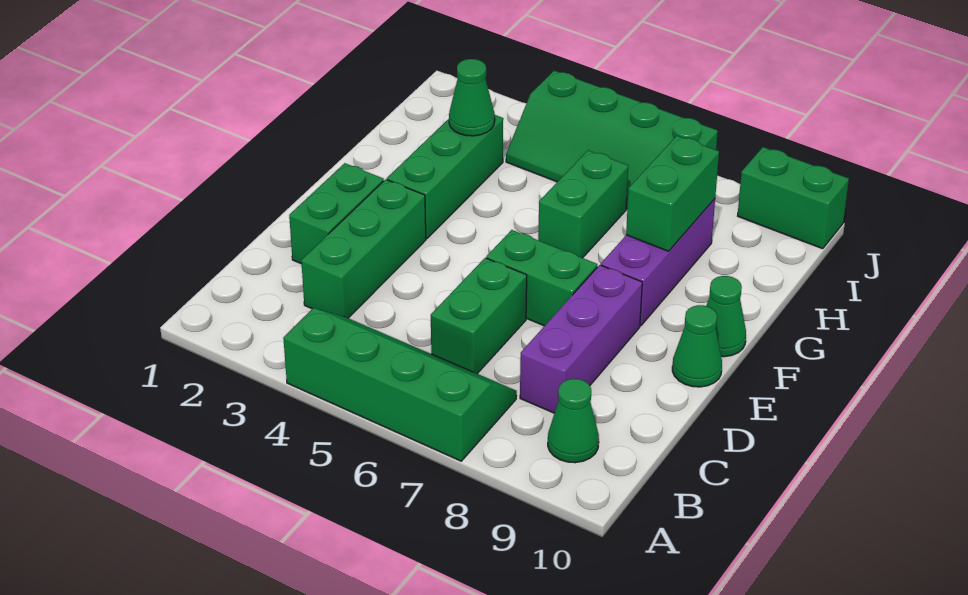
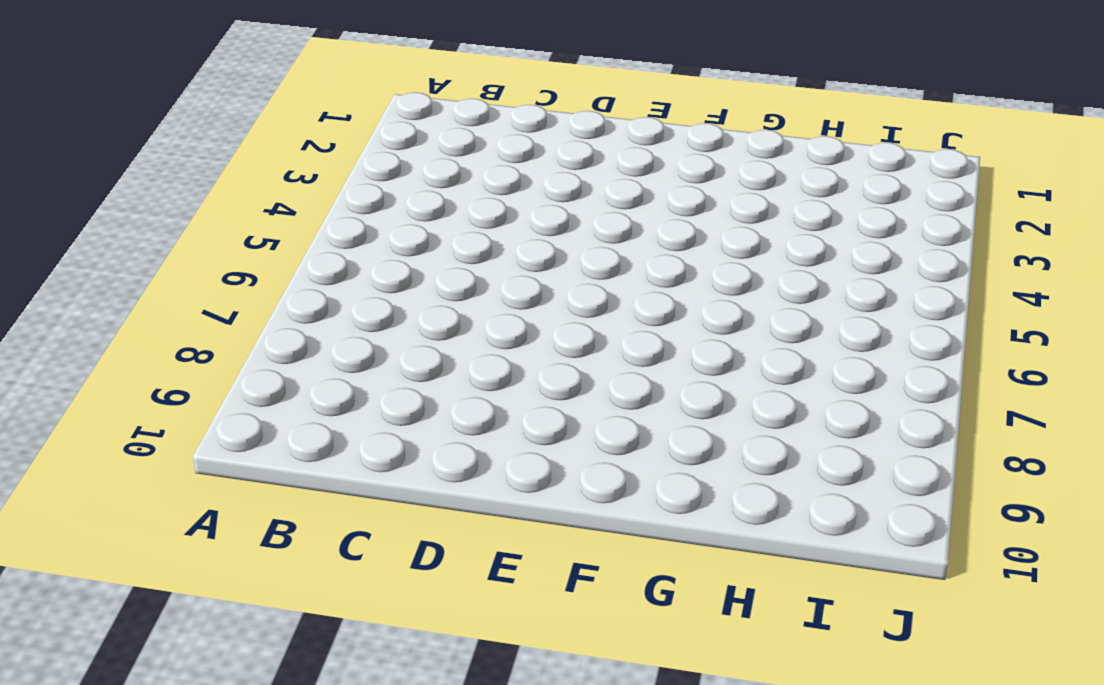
none -> green 2x4 slope [283,308,517,461]
none -> green 1x1 cone [548,379,599,463]
none -> green 1x3 brick [301,179,426,318]

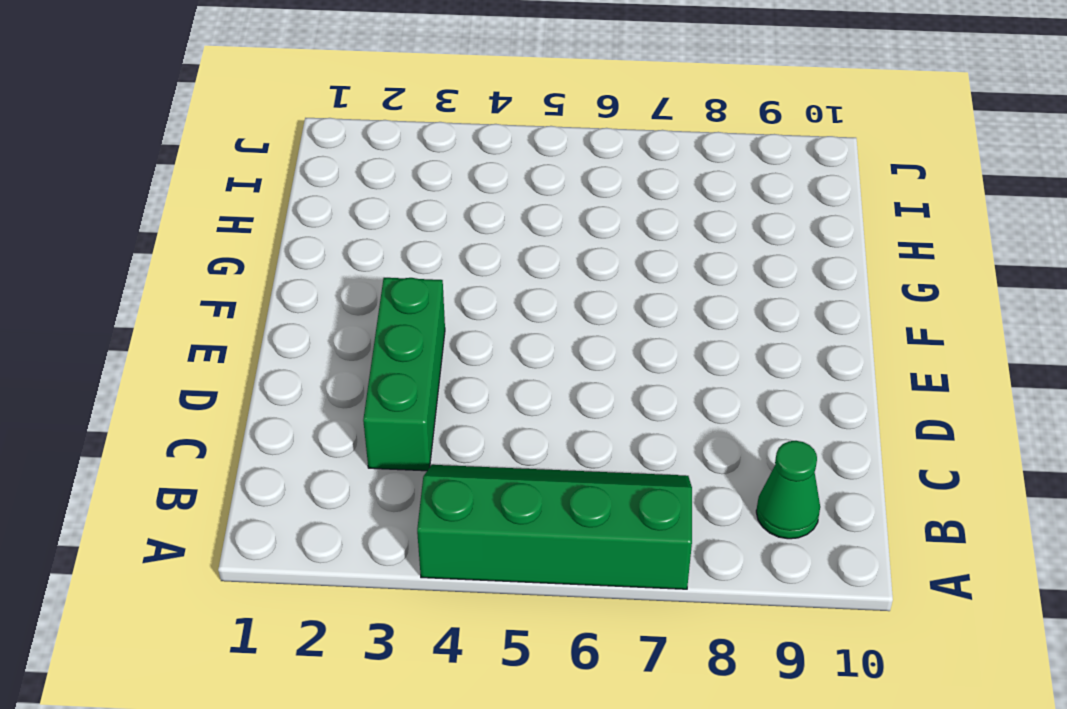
none -> green 1x2 brick [431,258,527,374]
none -> purple 1x3 brick [520,265,642,413]
none -> green 1x2 brick [289,163,384,264]

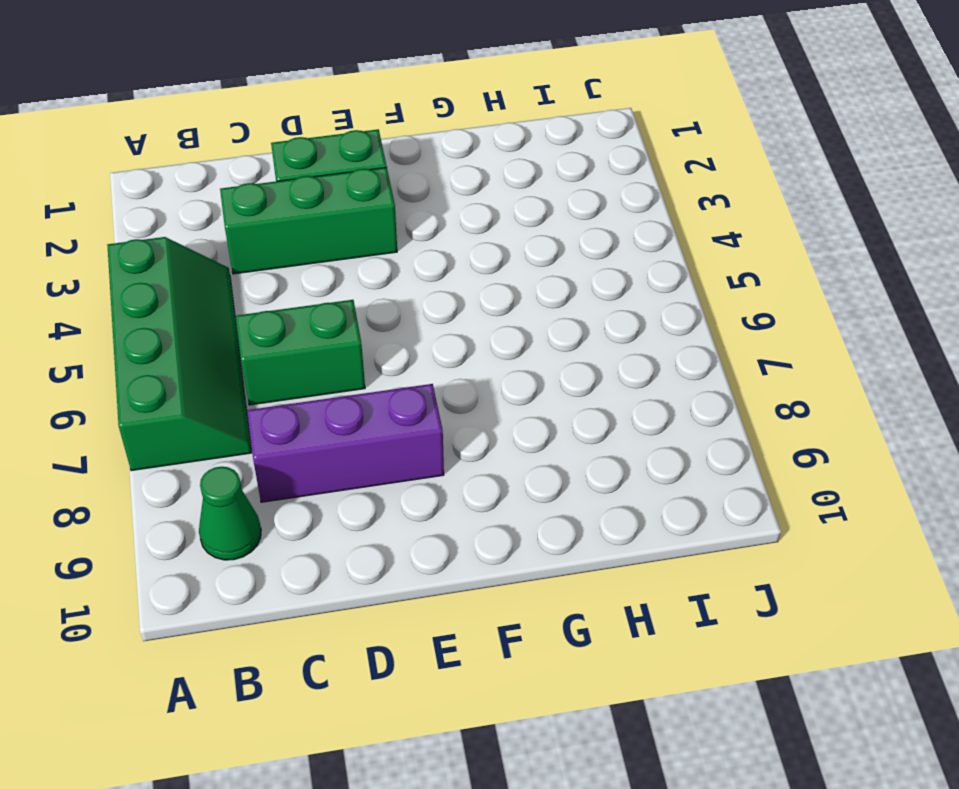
none -> green 1x2 brick [486,230,597,326]
none -> green 1x1 cone [672,305,722,387]
none -> green 1x3 brick [387,115,503,239]

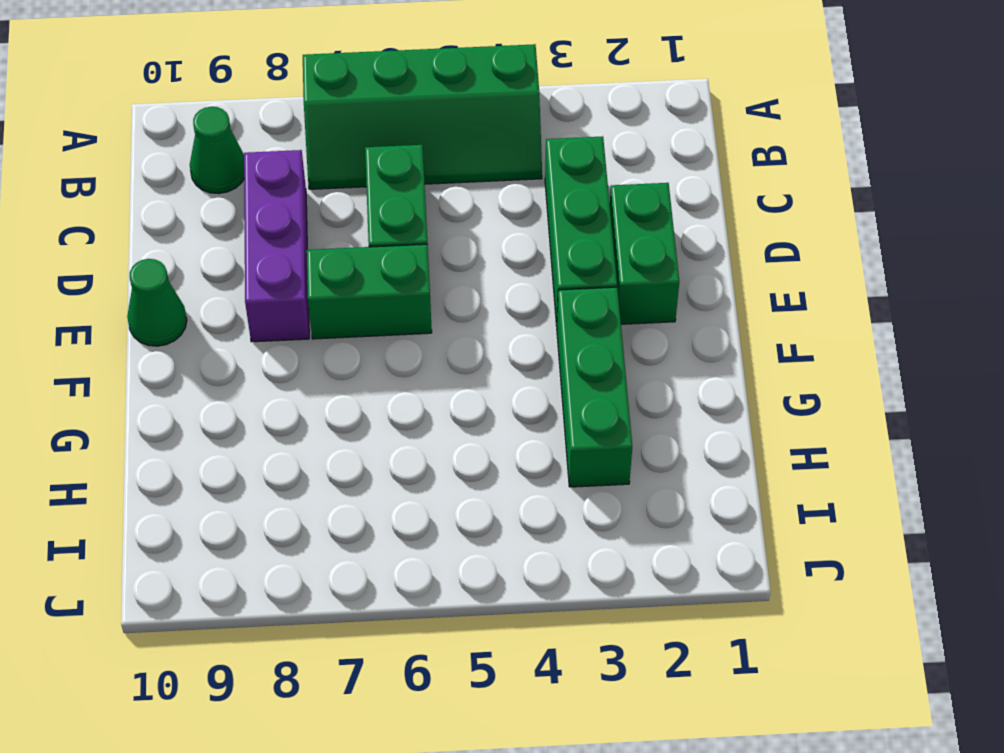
none -> purple 1x3 brick [601,199,715,326]
none -> green 1x1 cone [706,276,746,357]
none -> green 1x2 brick [538,150,628,258]

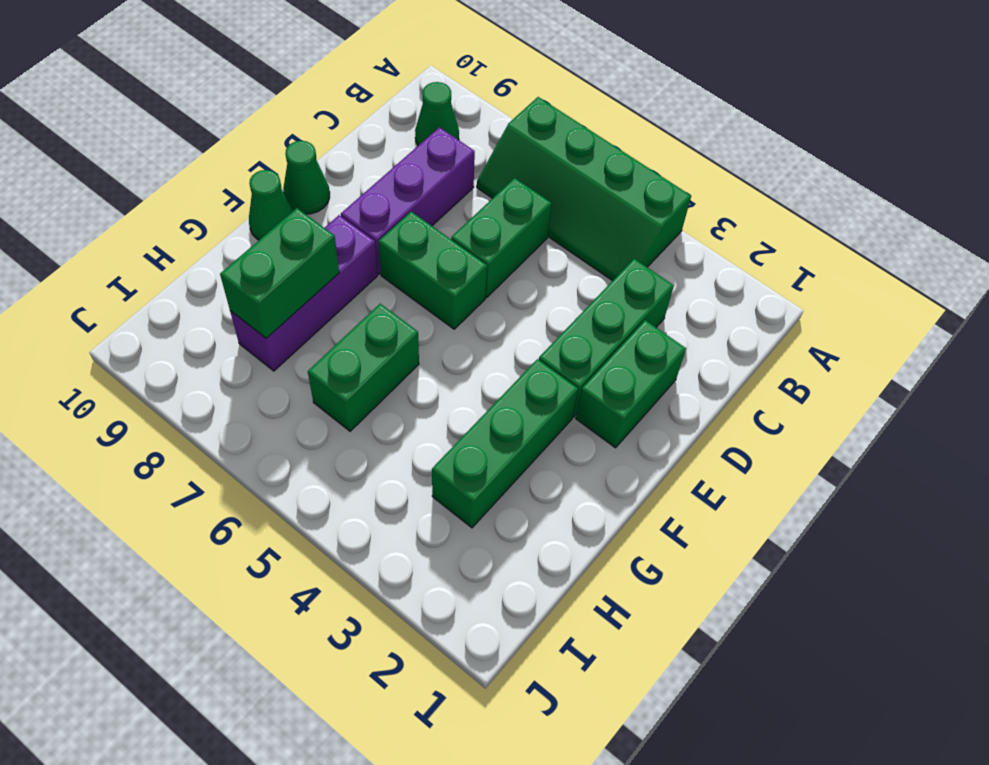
none -> green 2x4 slope [506,71,718,209]
none -> green 1x2 brick [738,147,849,249]
none -> green 1x1 cone [449,59,495,136]

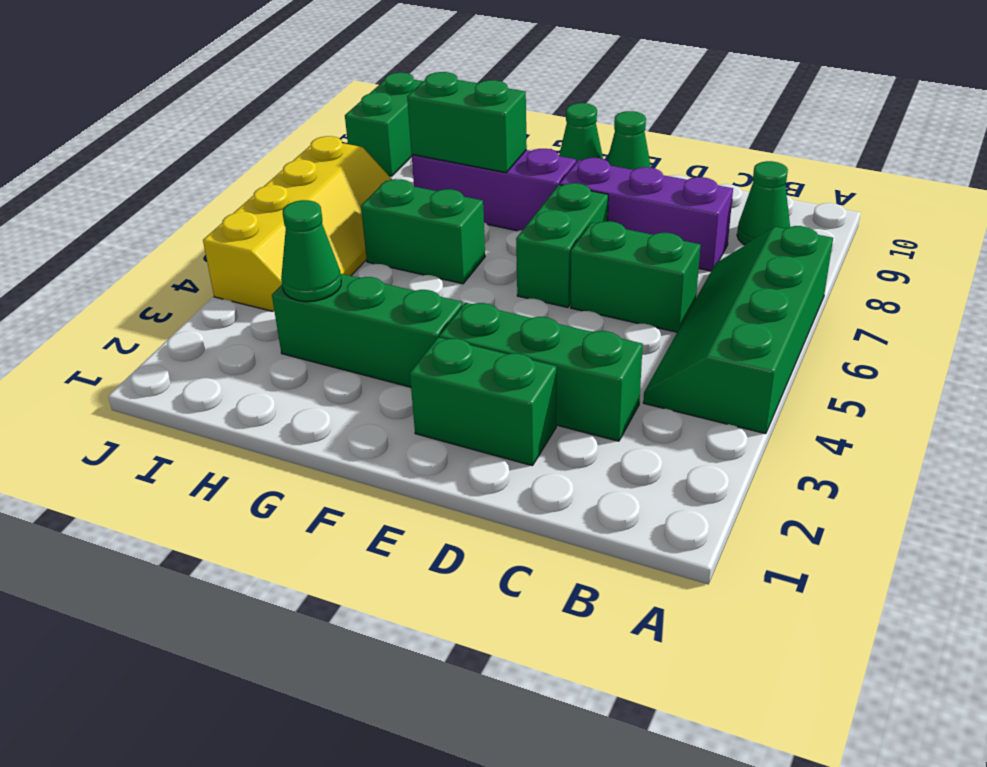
yellow 2x4 slope [203,136,392,312] -> green 2x4 slope [506,71,718,209]

